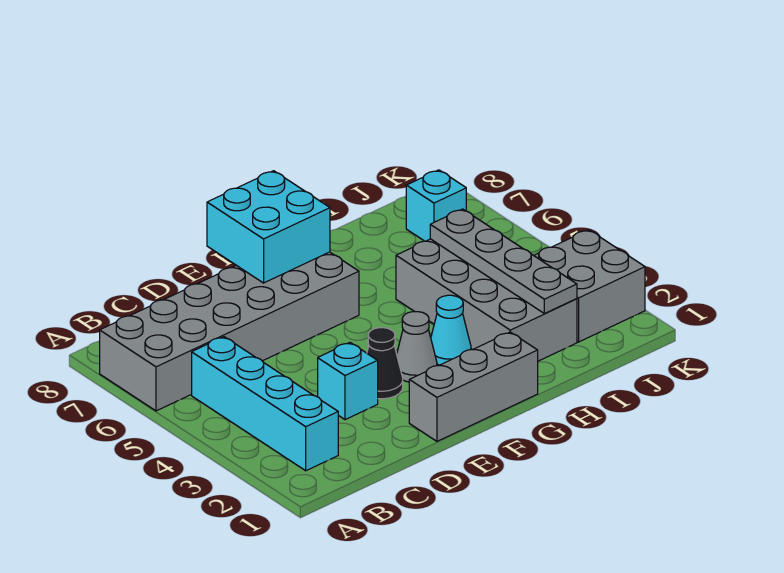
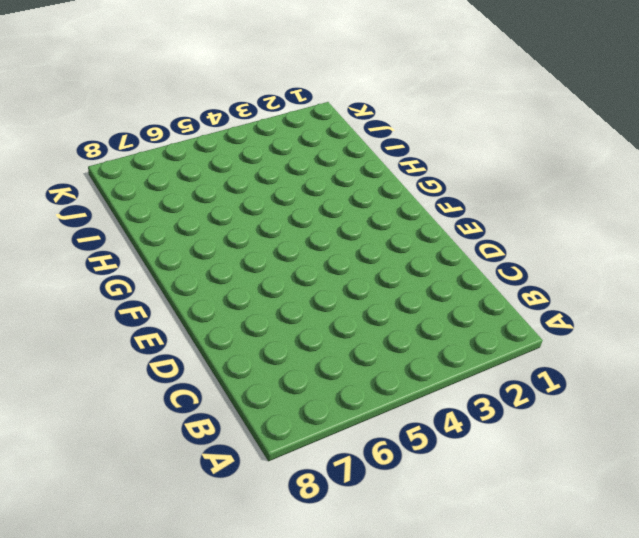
none -> grey 2x6 brick [100,252,359,411]
none -> cyan 1x4 brick [192,337,338,471]
none -> cyan 1x1 brick [318,343,378,420]

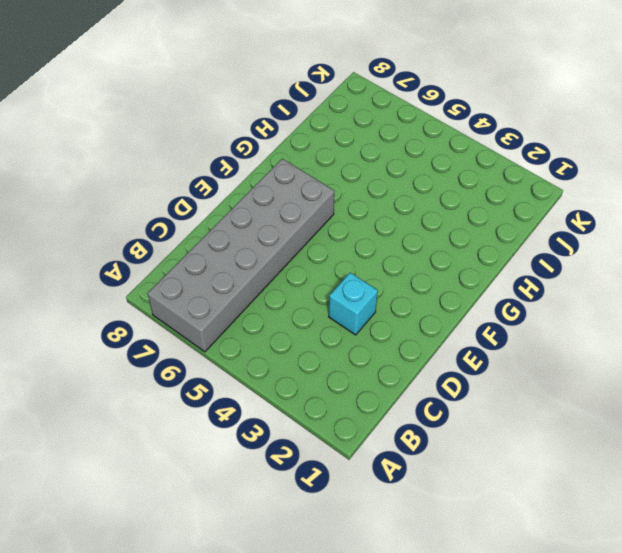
none -> cyan 1x4 brick [192,337,338,471]
none -> grey 1x3 brick [409,332,538,441]
none -> black 1x1 cone [367,328,403,399]

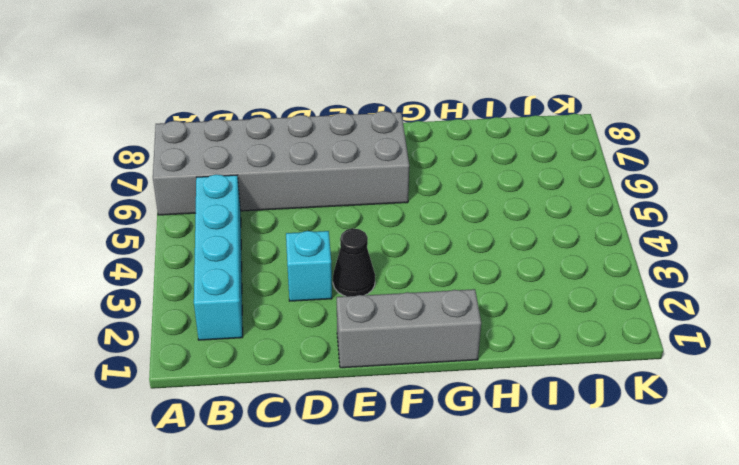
none -> grey 1x1 cone [397,312,437,382]
none -> cyan 1x1 cone [431,295,471,365]
none -> grey 2x4 brick [396,239,577,361]

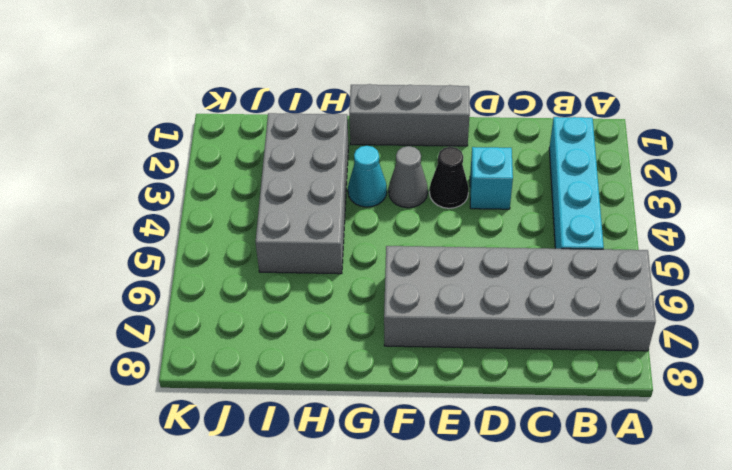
none -> grey 2x2 brick [534,230,645,342]
none -> cyan 1x1 brick [406,170,466,241]
none -> cyan 2x2 brick [207,171,330,283]

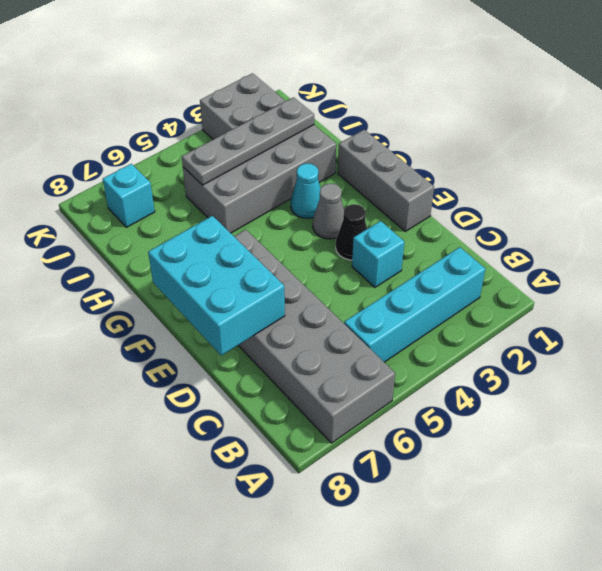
cyan 2x3 brick [148,216,285,355] -> cyan 2x2 brick [207,171,330,283]

